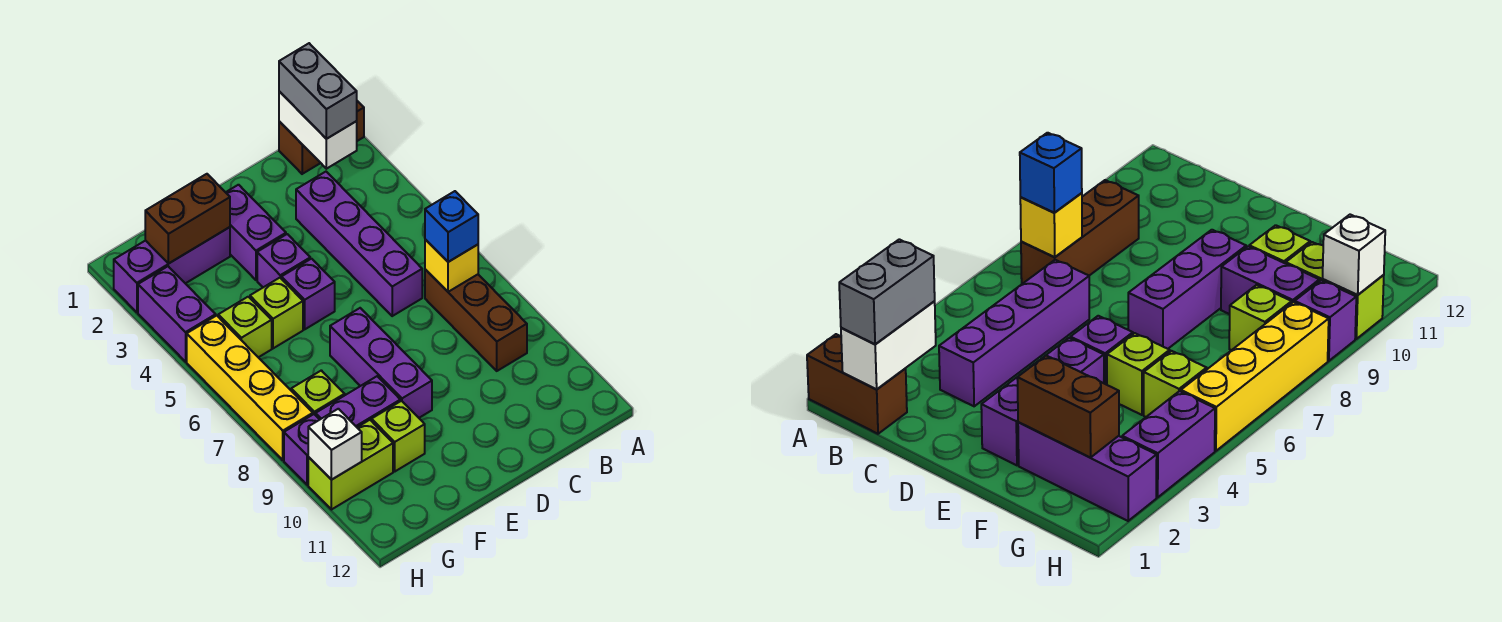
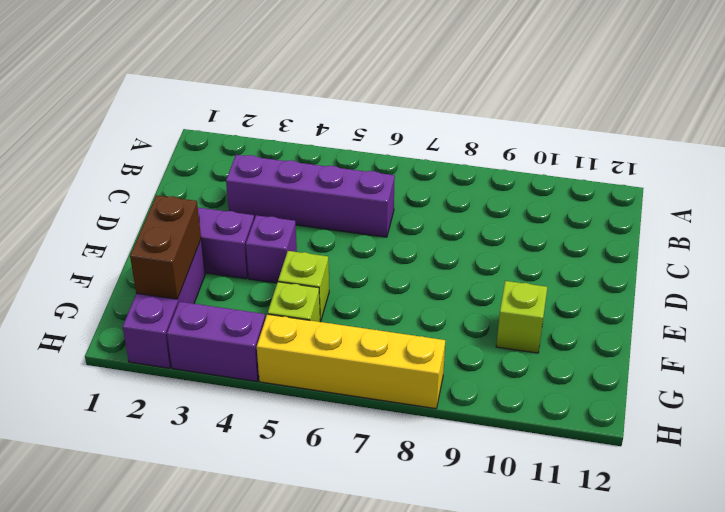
none -> brown 1x2 brick [279,101,364,174]
none -> brown 1x3 brick [425,269,527,371]
none -> purple 1x1 brick [281,259,335,329]

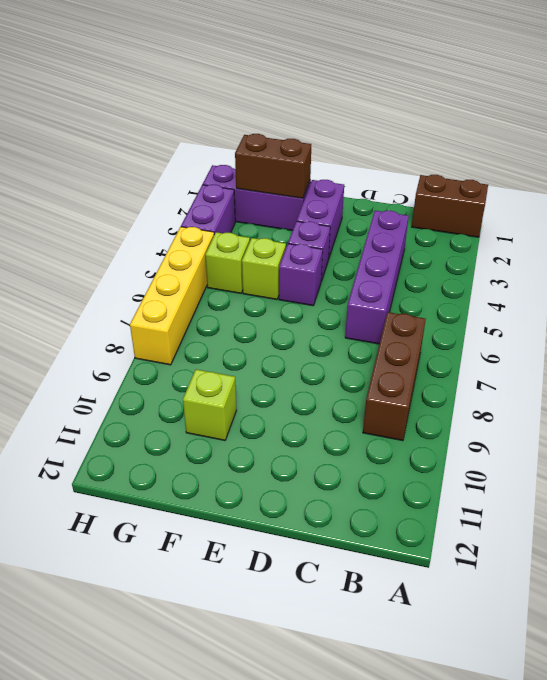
none -> purple 1x3 brick [330,308,432,418]
none -> purple 1x2 brick [316,376,400,427]
none -> lime 1x1 brick [291,370,345,415]

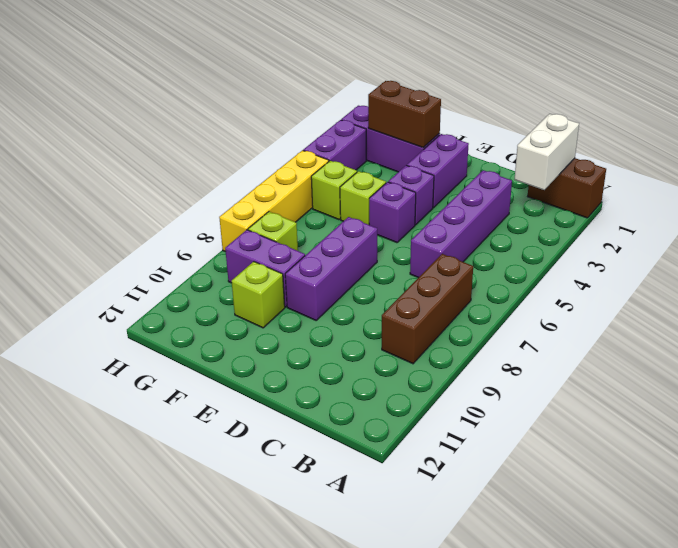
none -> lime 1x2 brick [308,420,393,510]
none -> purple 1x1 brick [284,414,320,485]
none -> yellow 1x1 brick [425,239,478,292]

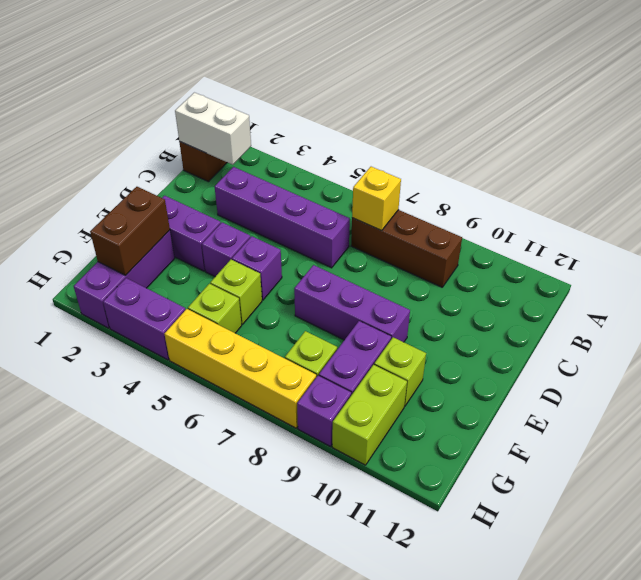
none -> white 1x1 brick [308,409,362,480]
none -> grey 1x2 brick [279,43,357,139]
none -> blue 1x1 brick [425,191,478,262]

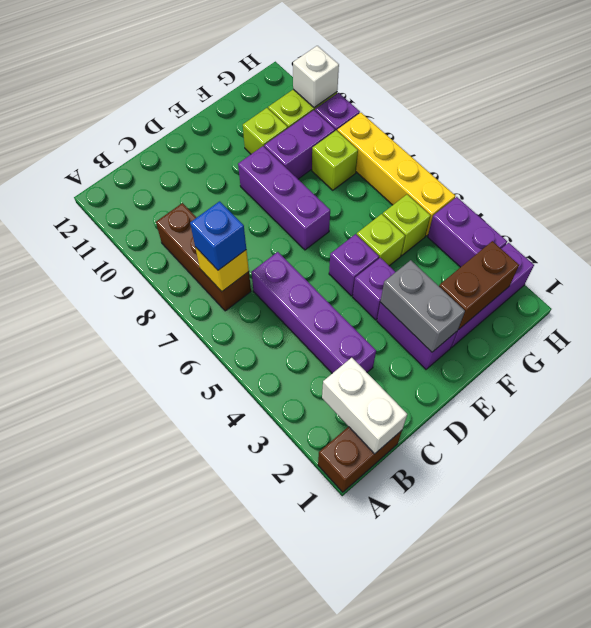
grey 1x2 brick [380,260,465,352] -> grey 1x2 brick moved to [279,43,357,139]

